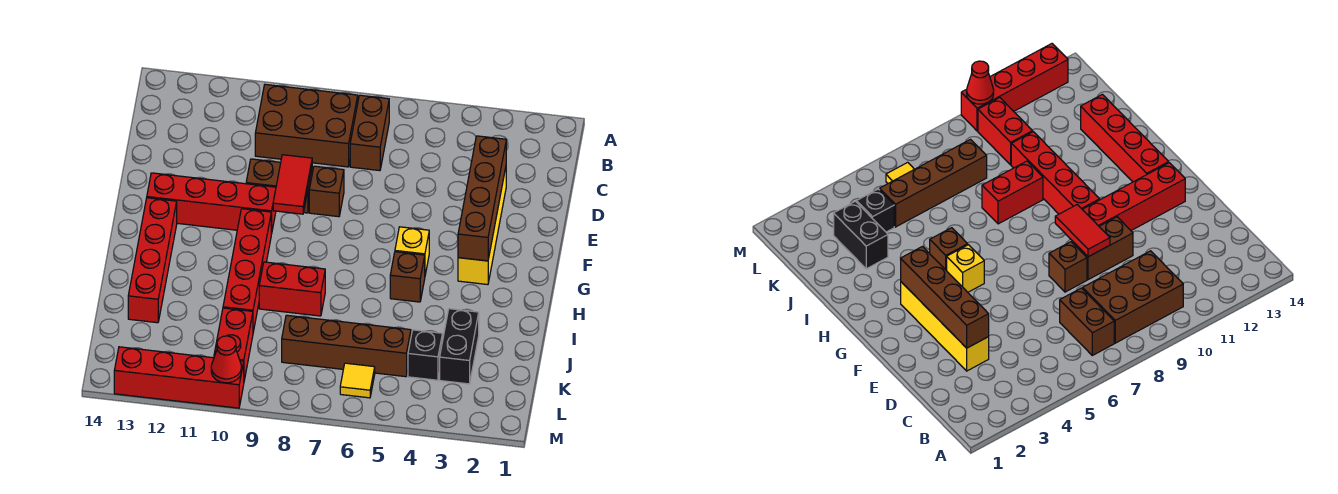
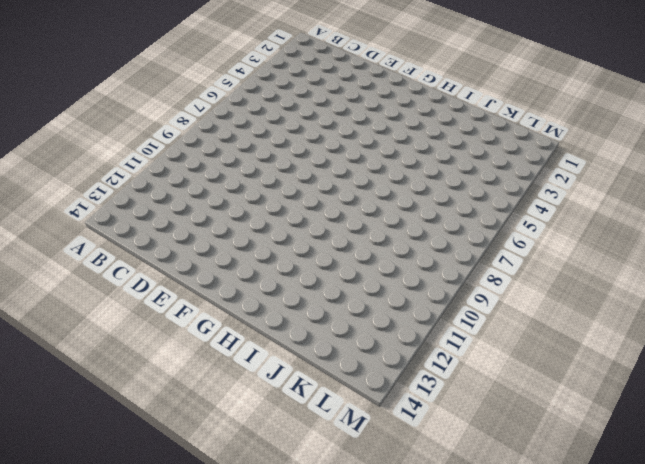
none -> brown 1x2 brick [350,95,389,171]
none -> brown 2x3 brick [255,84,358,167]
none -> yellow 1x4 brick [458,168,506,285]

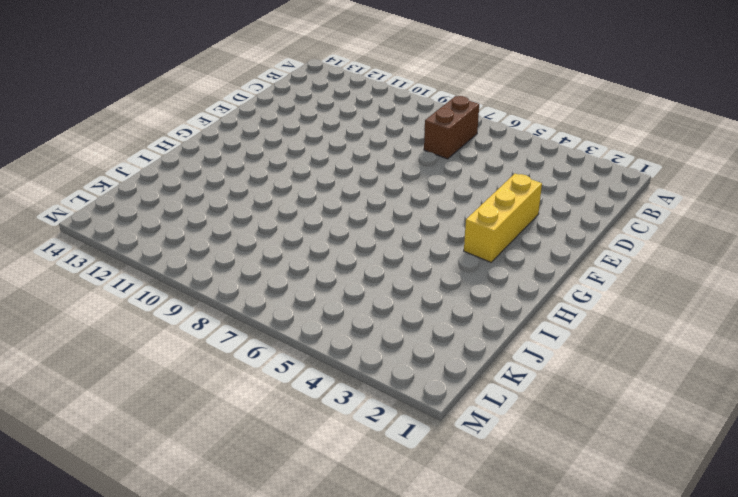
yellow 1x3 brick [464,174,542,262] -> yellow 1x4 brick [458,168,506,285]
none -> brown 2x3 brick [255,84,358,167]
none -> brown 1x1 brick [309,166,344,217]
none -> brown 1x2 brick [246,159,312,213]

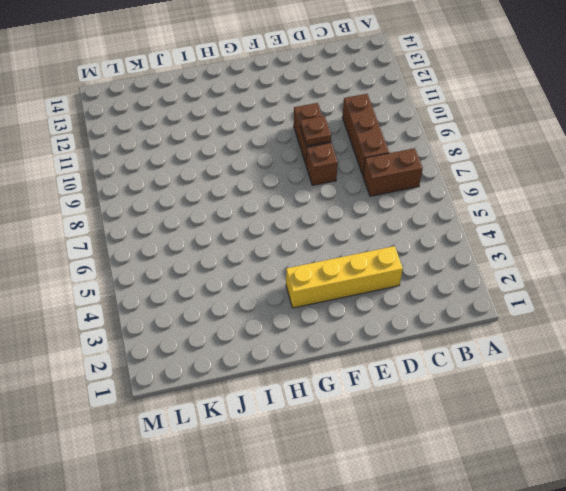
brown 1x3 brick [342,94,389,175] -> brown 2x3 brick [255,84,358,167]
brown 1x1 plate [300,116,331,146] -> red 1x2 tile [273,155,312,214]
none -> red 1x4 brick [147,173,276,234]
none -> yellow 1x1 brick [395,227,429,275]
none -> red 1x4 brick [223,209,271,332]

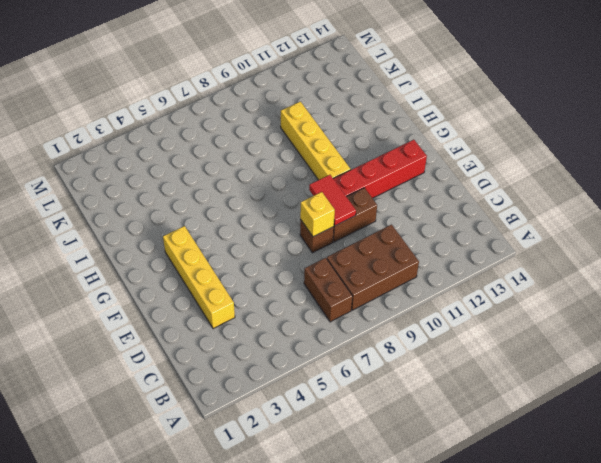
yellow 1x1 brick [300,192,335,237] -> yellow 1x1 brick moved to [395,227,429,275]
yellow 1x4 brick [281,101,351,180] -> red 1x4 brick [223,209,271,332]
none -> red 1x4 brick [128,198,177,323]
none -> brown 1x1 brick [390,252,425,302]
none -> red 1x2 brick [259,262,325,316]

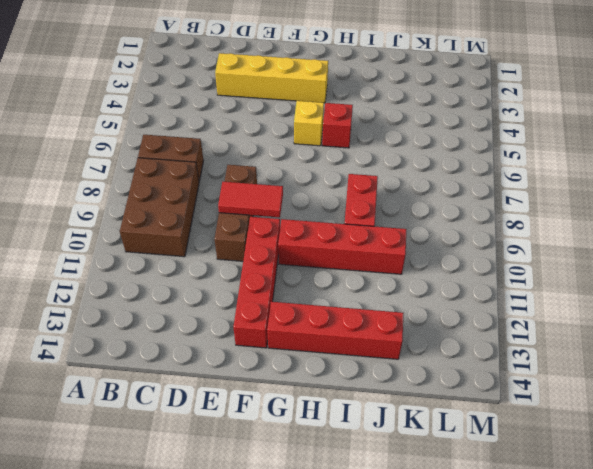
red 1x1 brick [322,103,353,148] -> brown 1x1 brick [390,252,425,302]
none -> black 1x2 brick [440,309,479,384]
none -> black 1x1 brick [408,330,442,380]
none -> brown 1x4 brick [282,315,411,377]

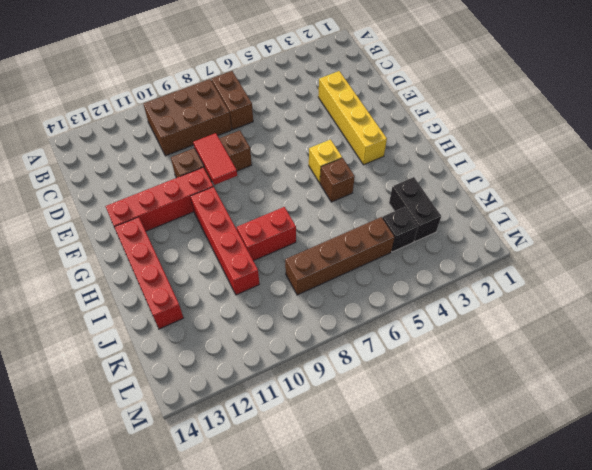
none -> red 1x2 brick [214,308,253,380]
none -> yellow 1x1 tile [340,363,375,398]
none -> red 1x4 brick [114,347,244,408]

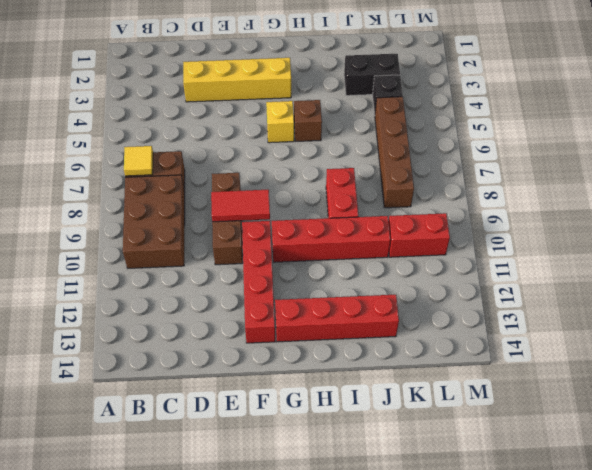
yellow 1x1 tile [124,146,153,176] -> yellow 1x1 tile moved to [340,363,375,398]
none -> red 1x4 brick [114,347,244,408]
none -> brown 1x4 brick [458,136,506,261]
none -> red 1x1 cone [211,336,241,383]

